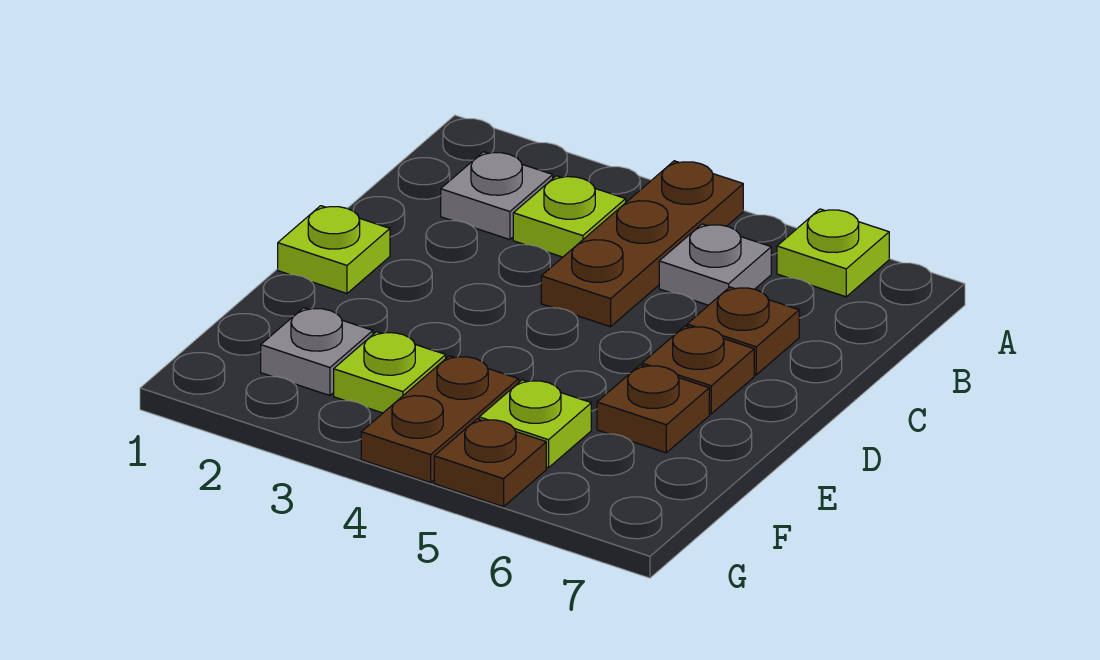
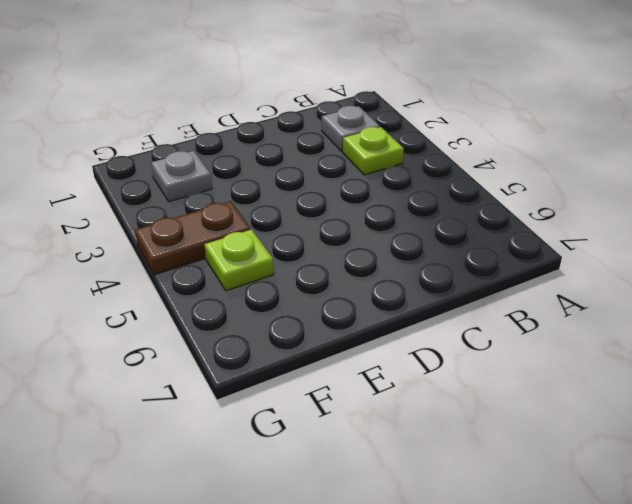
none -> brown 1x3 plate [541,161,743,327]
none -> lime 1x1 plate [777,209,889,297]
none -> grey 1x1 plate [659,224,771,305]

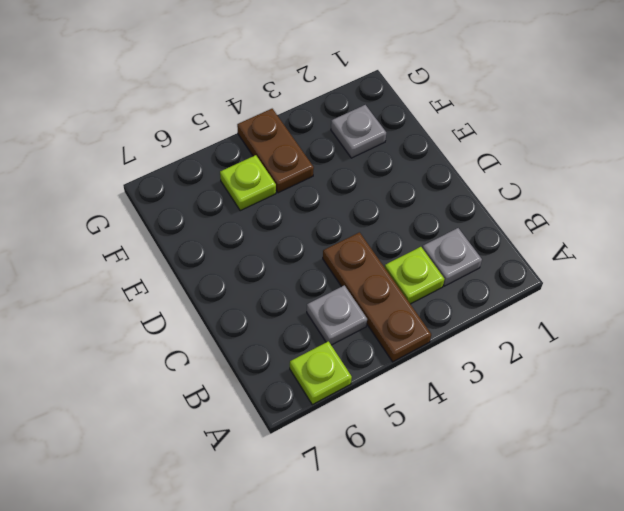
none -> brown 1x1 plate [687,287,799,375]
none -> lime 1x1 plate [278,206,390,293]
none -> brown 1x1 plate [642,326,754,414]

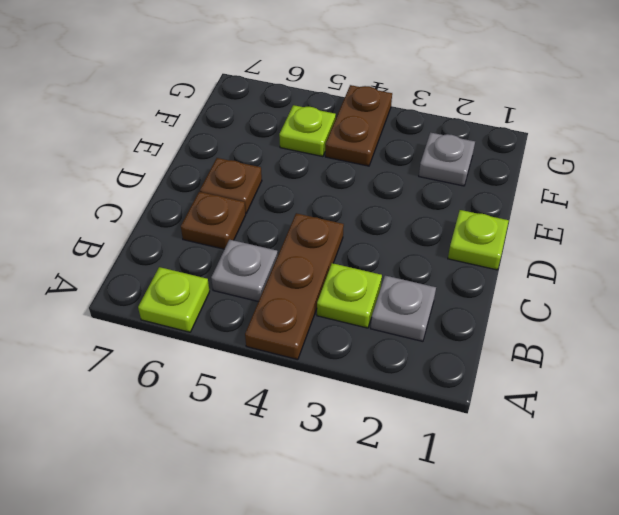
none -> brown 1x1 plate [597,365,709,453]
none -> lime 1x1 plate [334,332,446,413]
none -> brown 1x1 plate [434,419,546,507]

